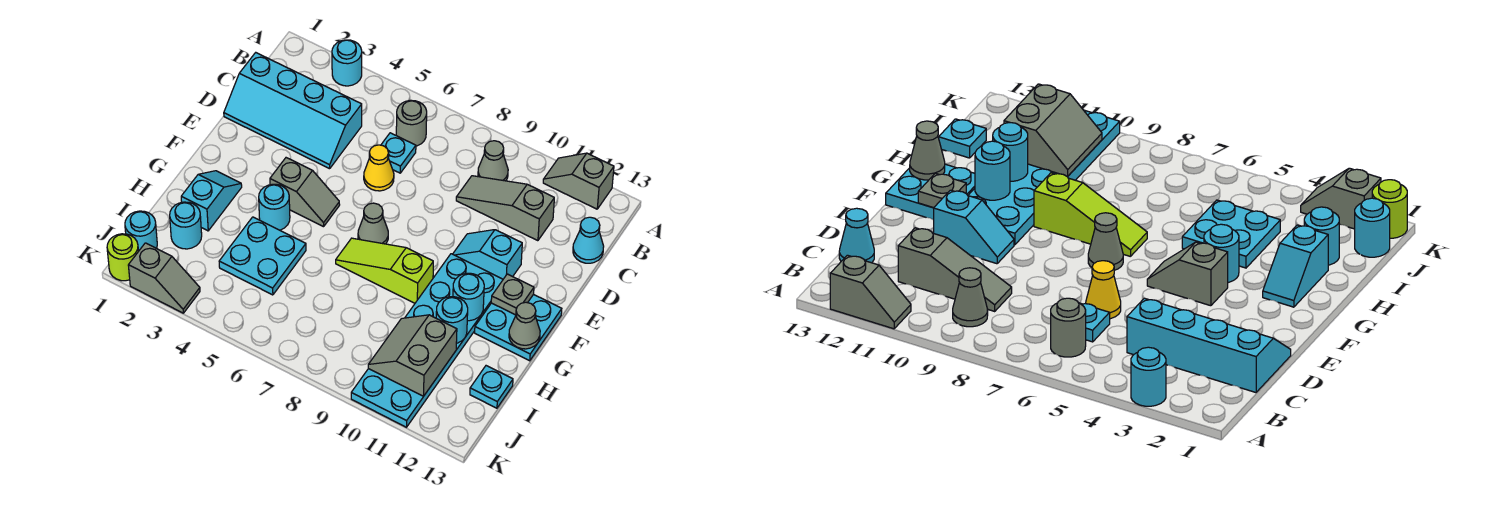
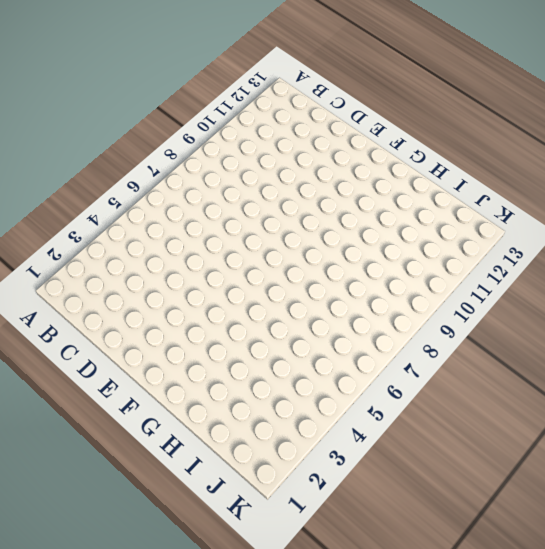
none -> cyan 1x1 round brick [332,40,362,86]
none -> grey 1x2 slope [543,153,614,209]
none -> grey 1x1 round brick [396,100,427,146]

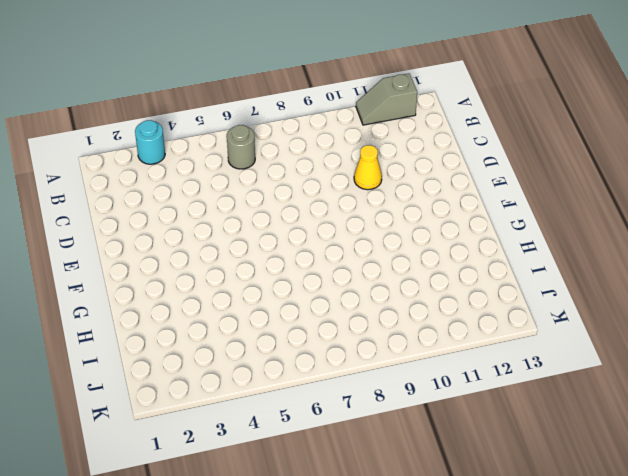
yellow 1x1 cone [354,145,382,190] -> yellow 1x1 cone moved to [364,145,394,191]
none -> grey 1x1 cone [478,141,508,181]
none -> cyan 2x4 slope [224,53,362,169]
none -> cyan 1x1 plate [381,133,416,173]

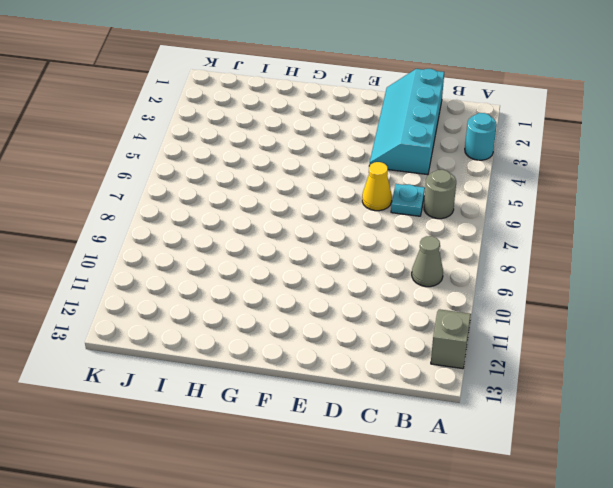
none -> grey 1x3 slope [456,176,554,241]
none -> cyan 1x1 cone [573,217,604,263]
none -> cyan 1x2 slope [453,230,522,279]

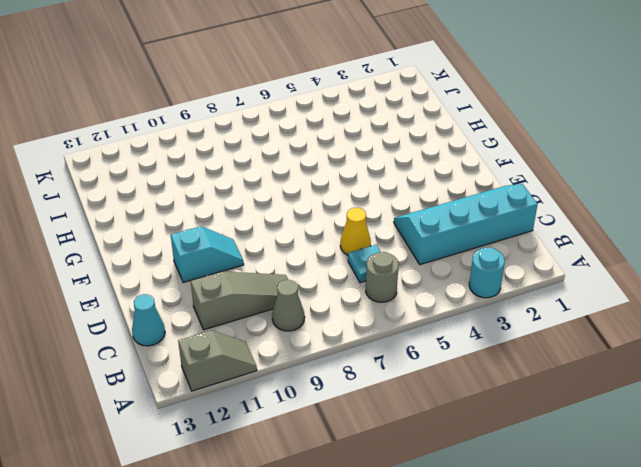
none -> grey 1x2 slope [270,158,340,227]
none -> grey 1x1 cone [358,203,388,244]
none -> cyan 2x6 plate [351,254,503,427]

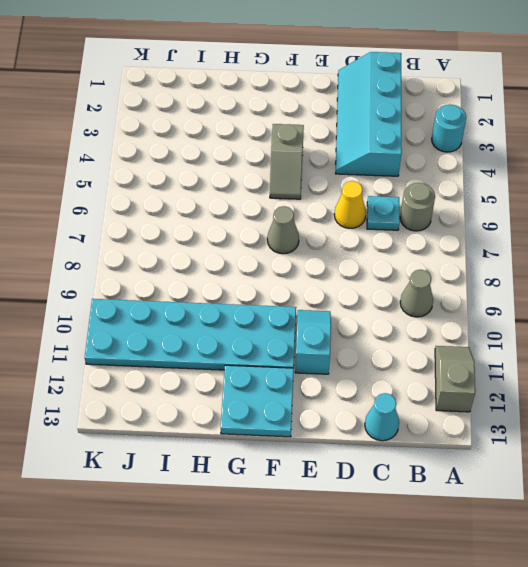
none -> grey 1x3 slope [456,176,554,241]
none -> cyan 1x2 slope [181,171,242,231]
none -> cyan 1x1 round brick [259,184,290,230]

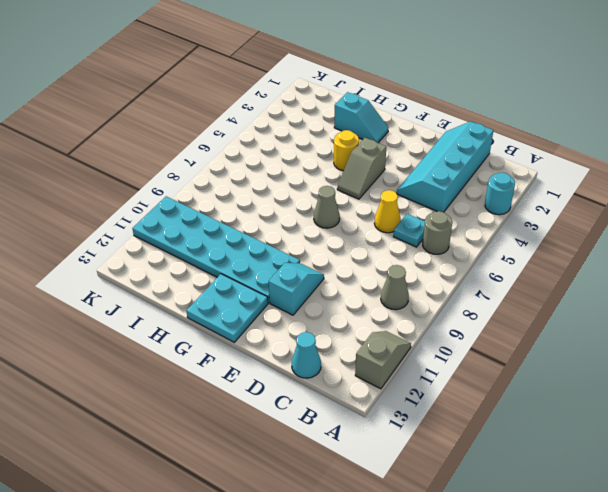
yellow 1x1 round brick [334,130,359,171] -> cyan 1x1 round brick [259,184,290,230]
none -> grey 1x3 slope [456,176,554,241]
none -> lime 1x3 slope [336,238,433,303]
none -> cyan 2x2 plate [219,217,306,295]

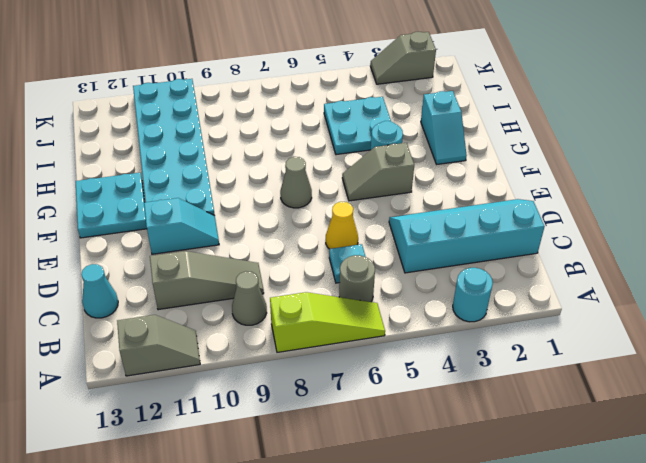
lime 1x3 slope [270,292,385,352] -> lime 1x3 slope moved to [336,238,433,303]
none -> cyan 1x1 round brick [170,202,202,249]
none -> cyan 1x1 plate [470,366,513,408]
none -> cyan 1x1 round brick [125,211,157,251]

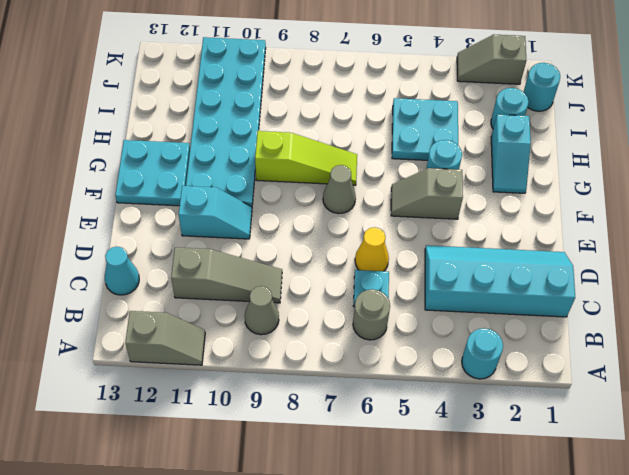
none -> cyan 1x1 plate [470,366,513,408]
none -> lime 1x1 round brick [107,234,139,281]
none -> grey 1x1 plate [491,274,534,315]

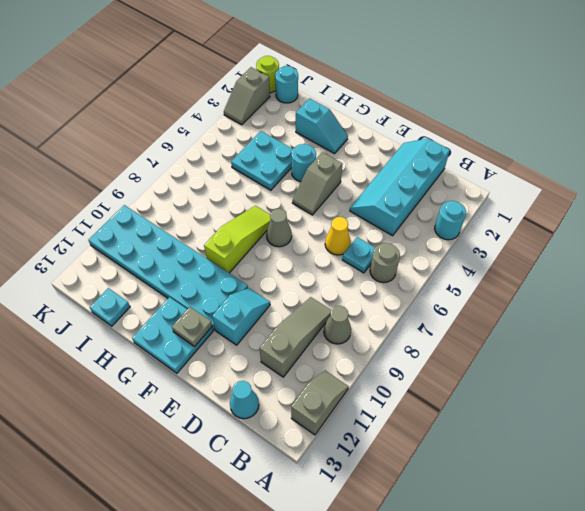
none -> cyan 1x1 round brick [170,202,202,249]
none -> cyan 1x1 round brick [453,273,484,321]
none -> grey 1x1 cone [509,302,540,349]

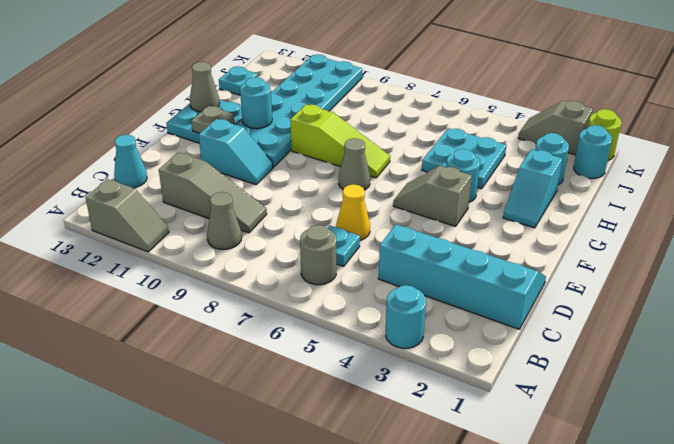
none -> cyan 1x1 round brick [436,297,468,343]
none -> grey 2x2 slope [368,315,457,396]

